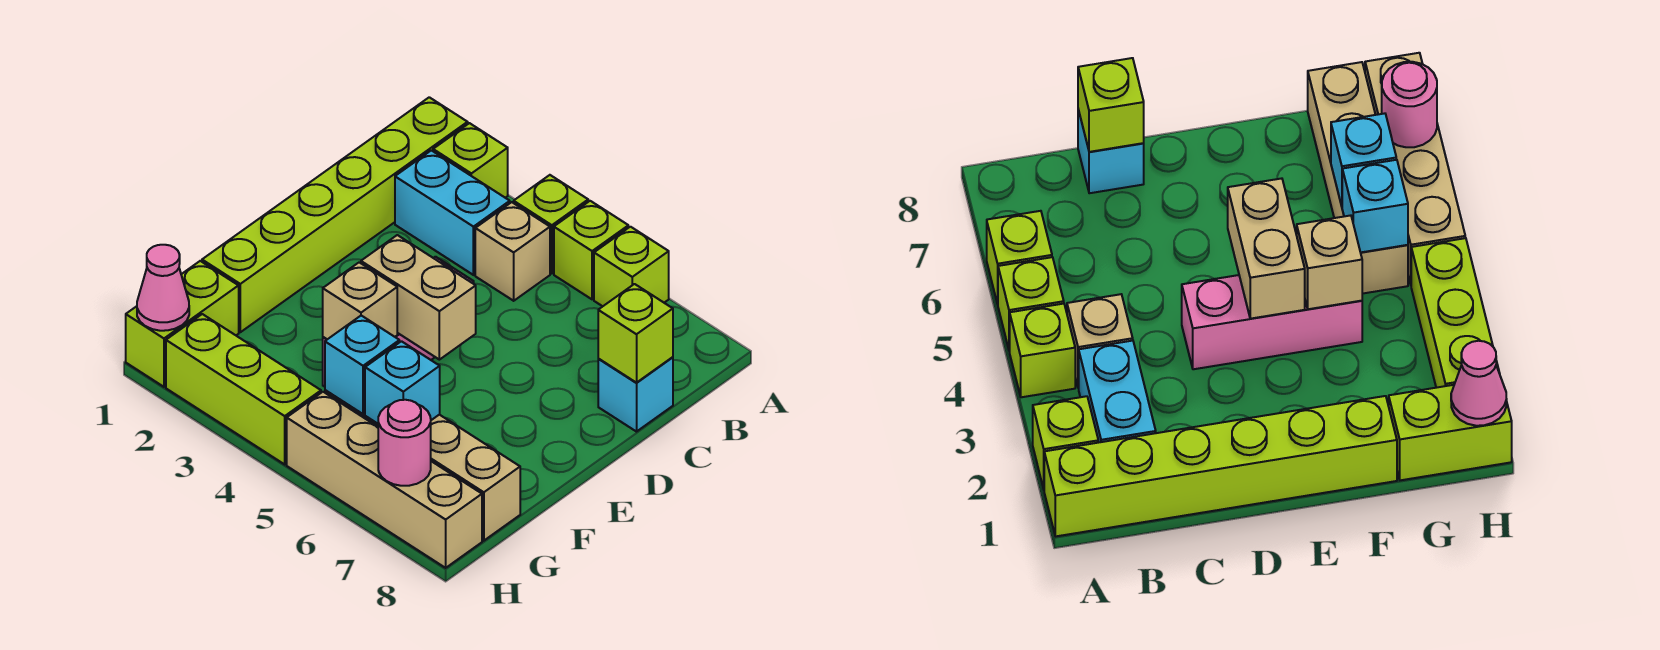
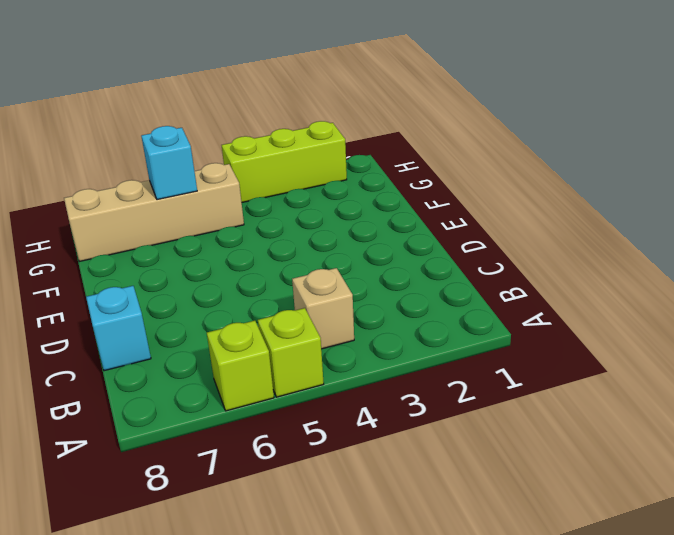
none -> lime 1x6 brick [202,97,468,332]
none -> lime 1x1 brick [433,123,508,198]
none -> lime 1x1 brick [514,175,588,274]

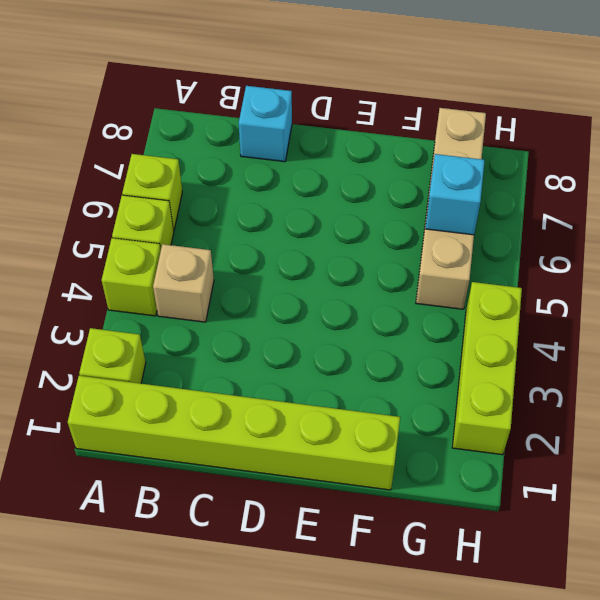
none -> cyan 1x2 brick [395,150,510,275]
none -> pink 1x3 brick [1182,275,1362,369]
none -> lime 1x2 brick [126,261,239,387]

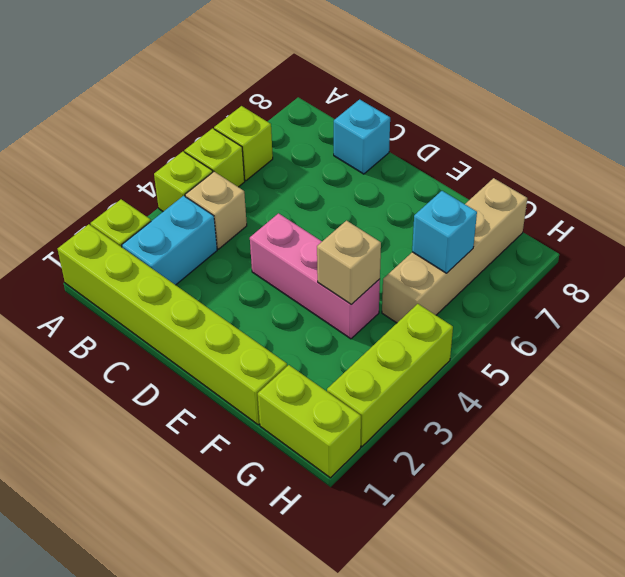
none -> tan 1x4 brick [287,392,482,568]
none -> lime 1x1 brick [598,284,673,383]
none -> tan 1x2 brick [361,235,476,360]

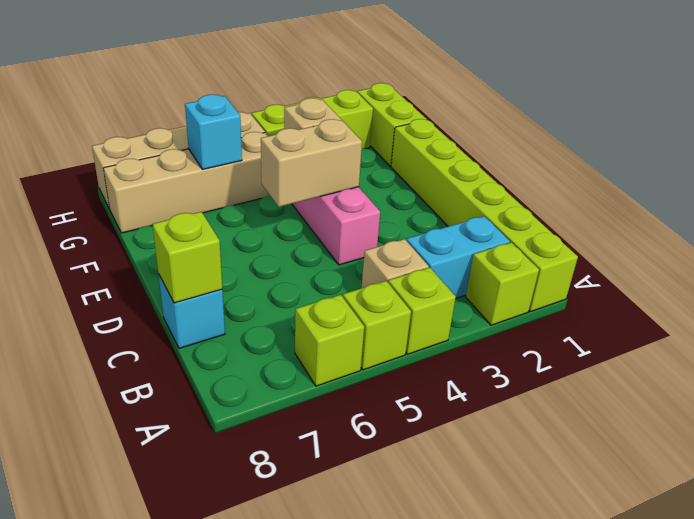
none -> cyan 1x1 brick [325,316,399,414]
none -> pink 1x1 cone [137,245,189,331]
none -> pink 1x1 round brick [378,400,431,486]

